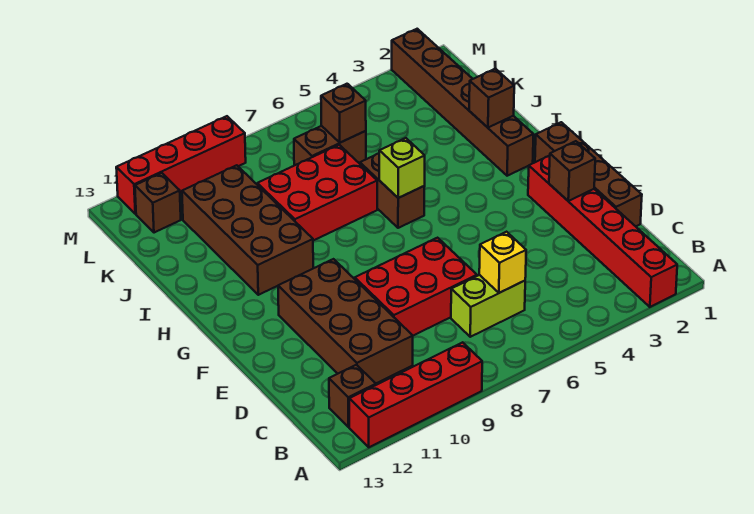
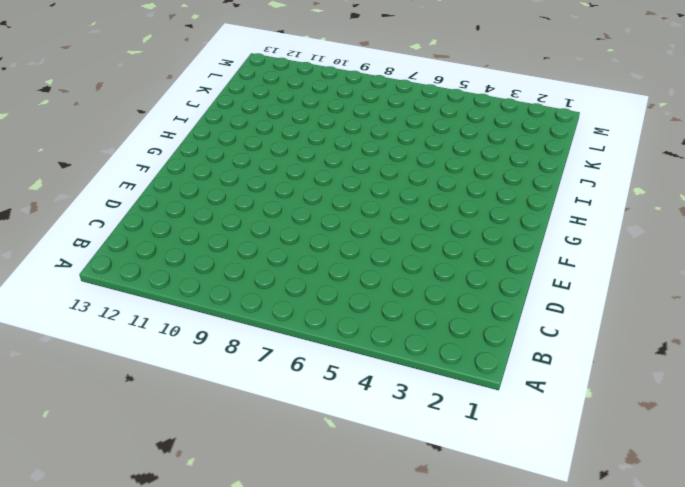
none -> red 1x6 brick [528,155,677,307]
none -> red 1x4 brick [349,342,482,447]
none -> brown 1x1 brick [329,365,376,427]

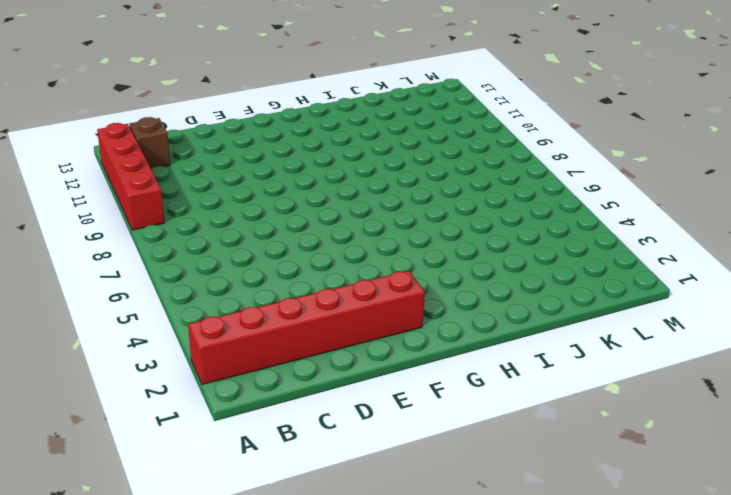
none -> lime 1x2 brick [451,275,525,337]
none -> brown 2x4 brick [278,259,413,383]
none -> brown 1x4 brick [535,122,642,226]

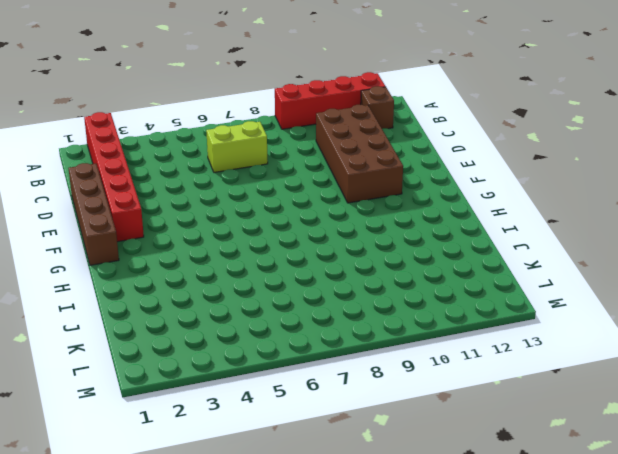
none -> red 2x3 brick [355,238,477,336]
none -> brown 1x6 brick [392,29,534,176]
none -> brown 1x2 brick [360,154,425,228]

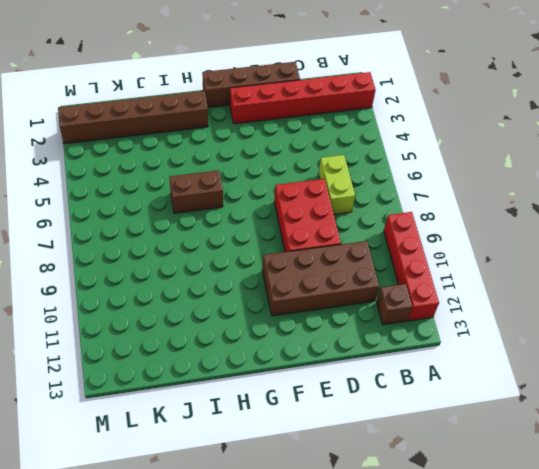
none -> brown 2x4 brick [182,165,313,295]
none -> red 2x3 brick [257,145,377,241]
none -> brown 1x2 brick [294,126,366,165]

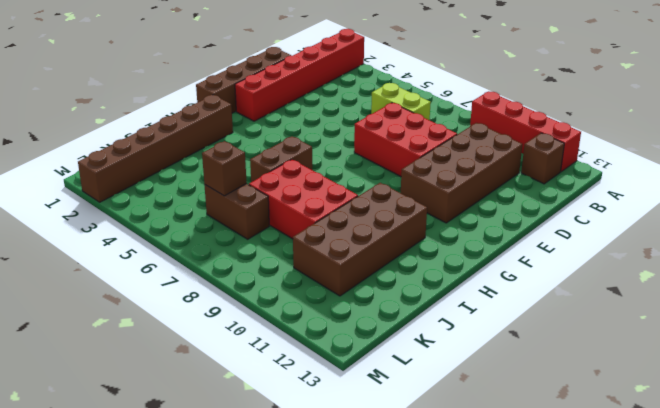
none -> brown 1x1 brick [135,173,181,233]
none -> red 1x4 brick [116,116,246,214]
none -> yellow 1x1 brick [479,232,526,293]

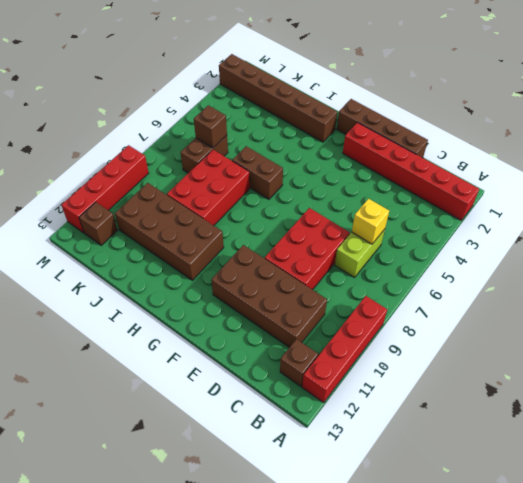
none -> brown 1x1 brick [549,141,595,201]
none -> lime 1x1 brick [379,138,425,198]
none -> brown 1x1 brick [469,69,514,128]

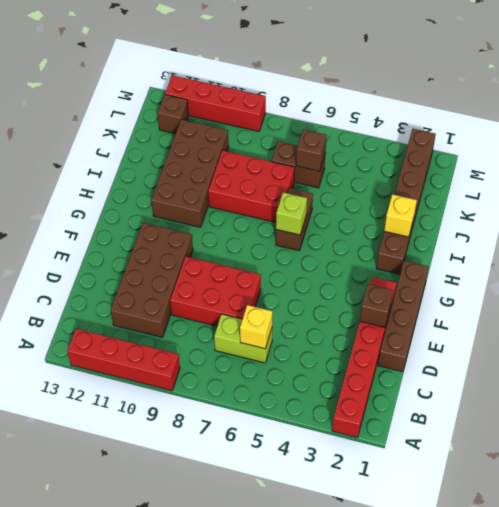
yellow 1x1 brick [384,194,417,237] -> brown 1x1 brick [469,69,514,128]
none -> brown 1x1 brick [329,365,376,427]

